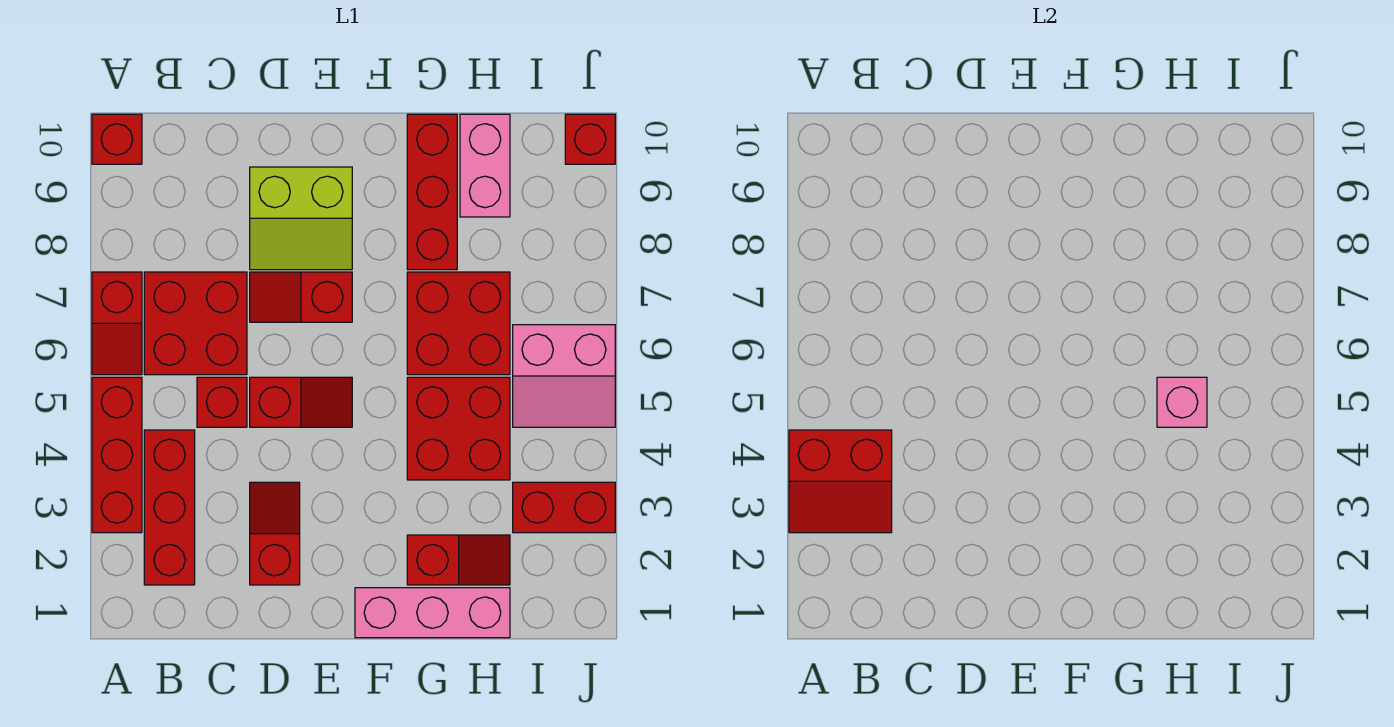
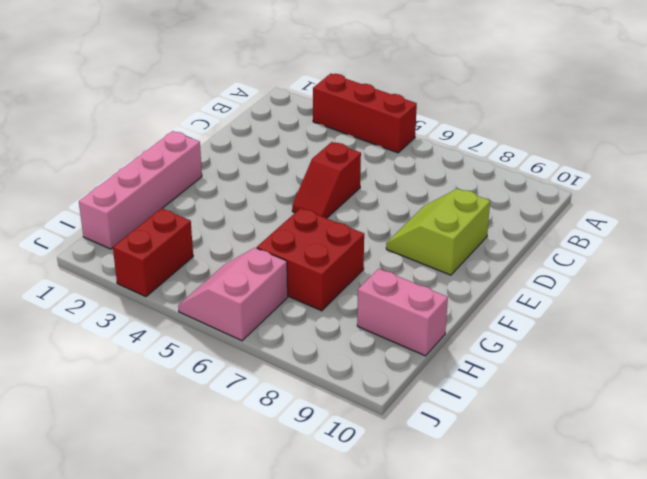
pink 1x4 brick [79,131,202,249] -> pink 1x3 brick [355,588,510,638]
none -> red 1x2 slope [92,272,142,375]
none -> red 1x1 brick [92,114,142,164]
none -> red 1x3 brick [144,430,195,585]

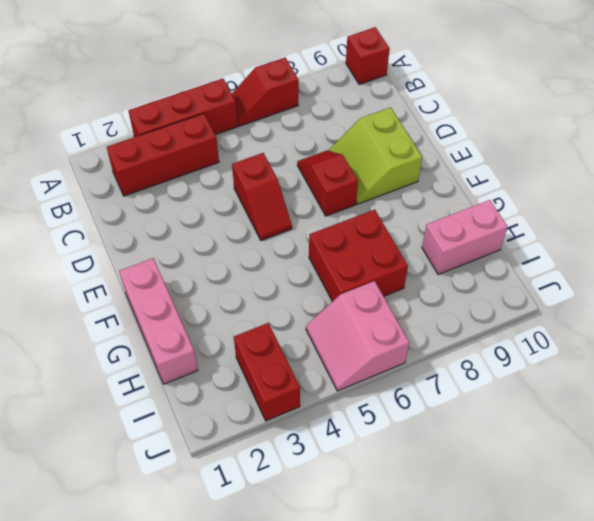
none -> red 2x2 brick [144,272,247,375]
none -> red 1x1 brick [197,377,247,427]
none -> red 1x2 slope [250,482,300,585]

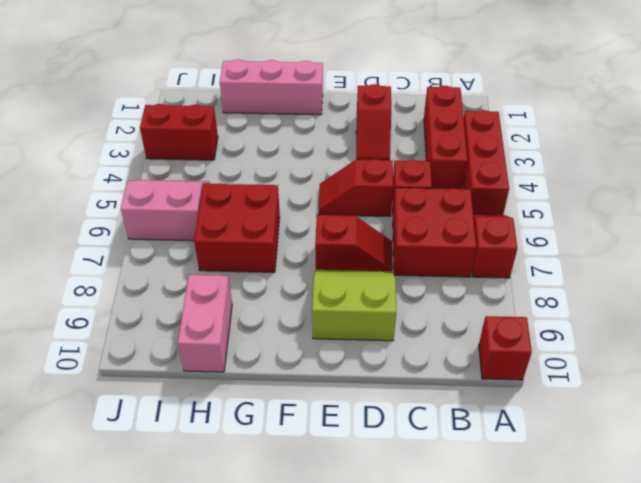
none -> red 1x2 slope [407,535,510,585]
none -> red 2x2 brick [407,377,510,480]
none -> red 1x3 brick [407,114,457,270]

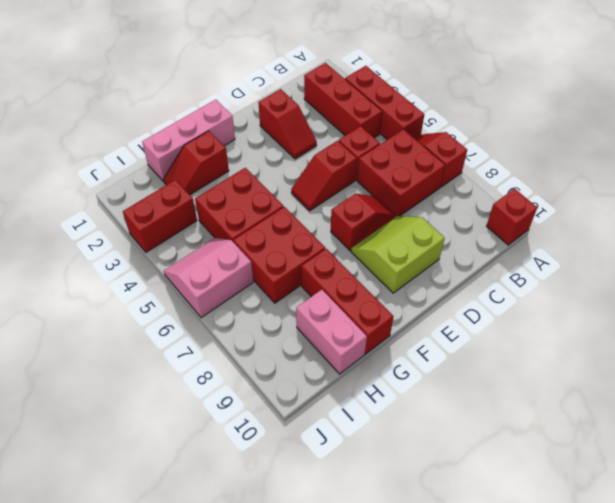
none -> red 1x1 brick [565,114,615,164]
none -> red 2x2 slope [789,430,892,533]
none -> pink 1x1 brick [1157,377,1207,427]

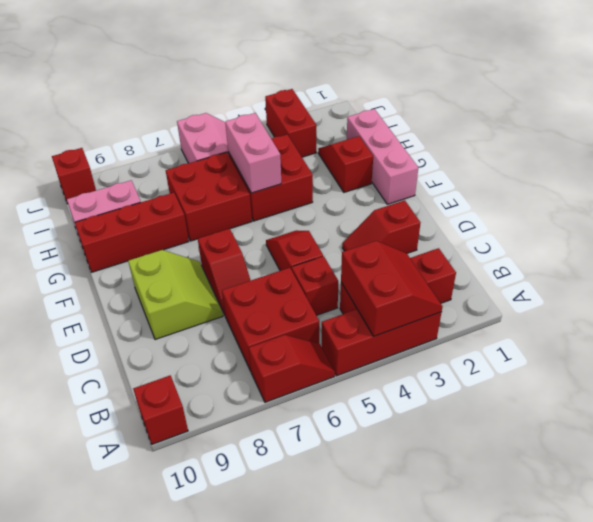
pink 1x2 brick [225,113,281,193] -> pink 1x1 brick [1157,377,1207,427]

